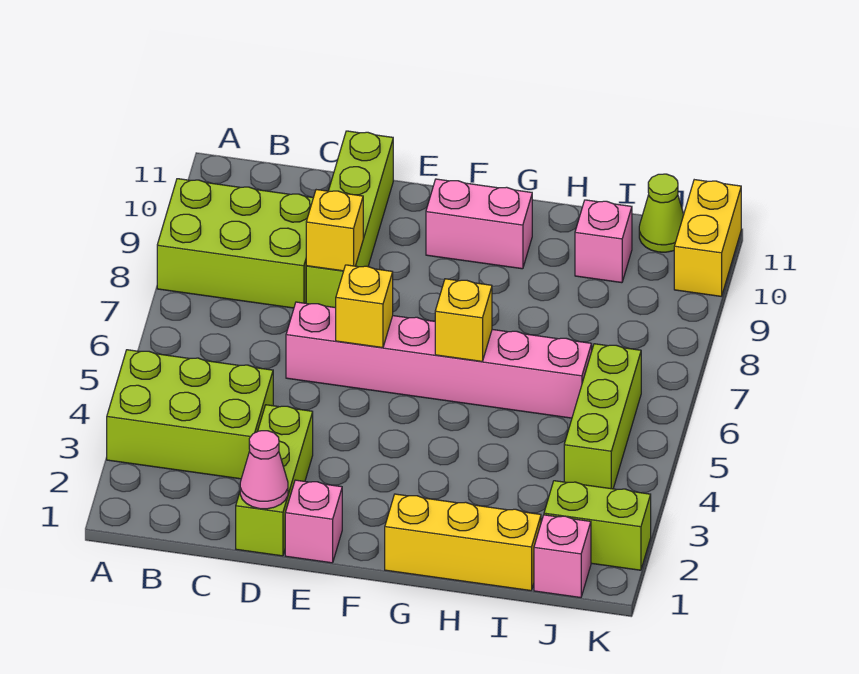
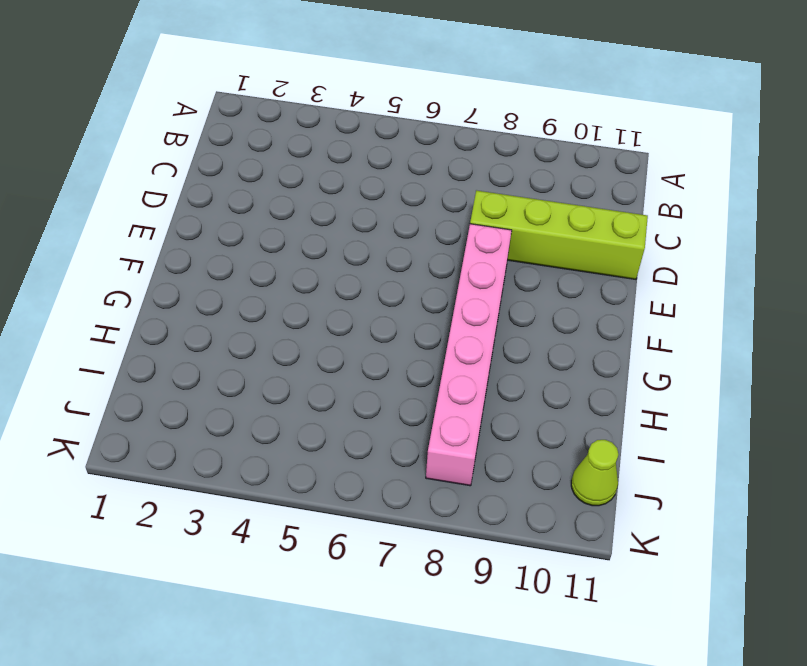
pink 1x6 brick [426,224,512,486] -> pink 1x6 brick moved to [286,302,592,418]
none -> lime 2x3 brick [107,350,273,479]
none -> lime 2x3 brick [157,179,313,308]
none -> lime 1x3 brick [236,405,313,556]

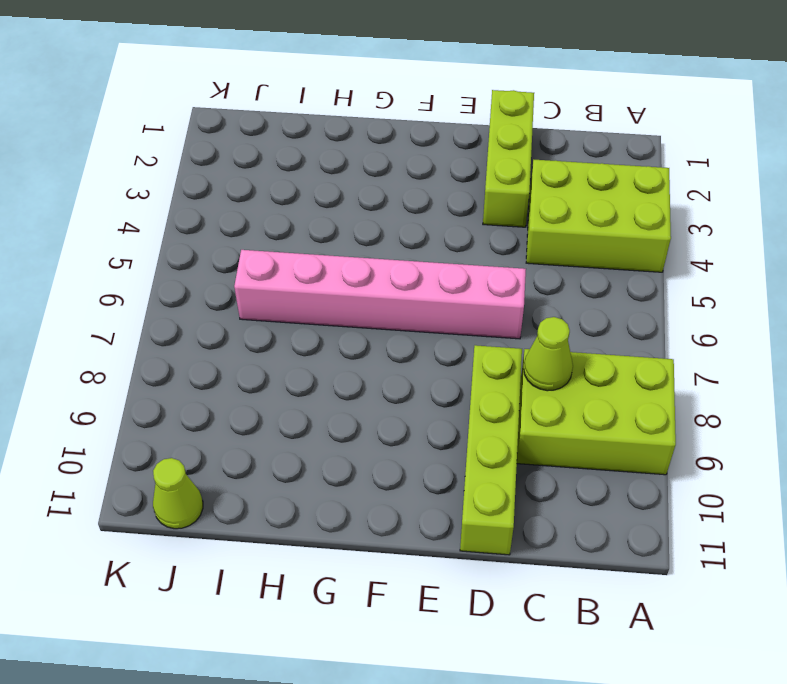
lime 1x1 cone [524,317,573,391] -> none
none -> pink 1x1 brick [285,480,342,563]
none -> pink 1x2 brick [426,179,532,269]
none -> yellow 1x3 brick [385,494,541,591]

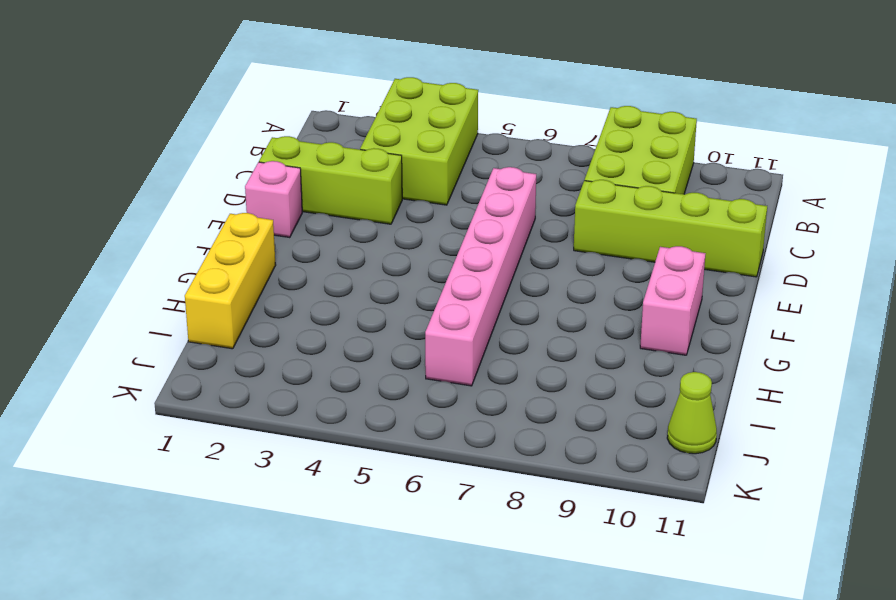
none -> pink 1x1 brick [575,200,632,283]
none -> pink 1x1 brick [534,515,591,598]
none -> lime 1x2 brick [544,481,651,570]

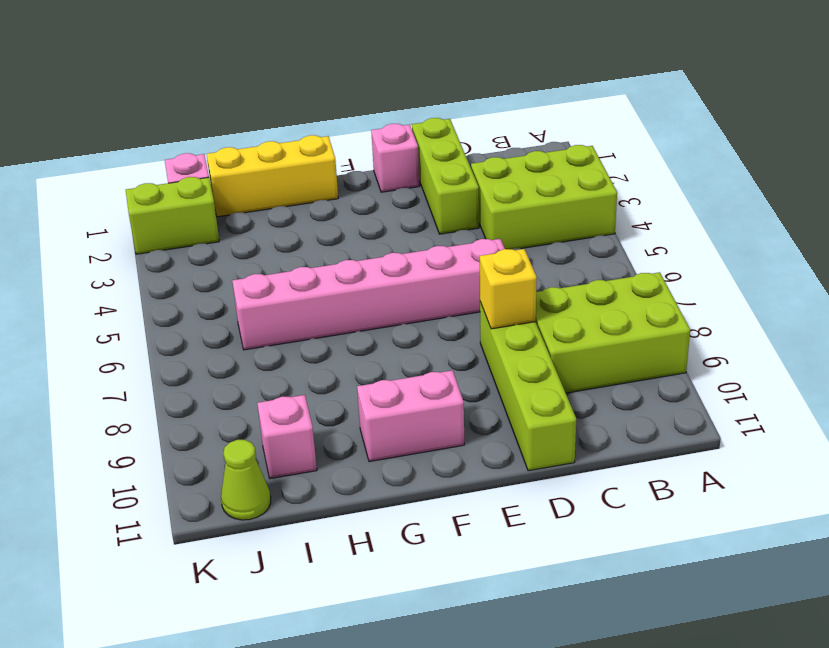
none -> lime 1x3 brick [564,344,641,489]
none -> yellow 1x2 brick [674,180,741,296]
none -> pink 1x1 cone [240,431,288,509]

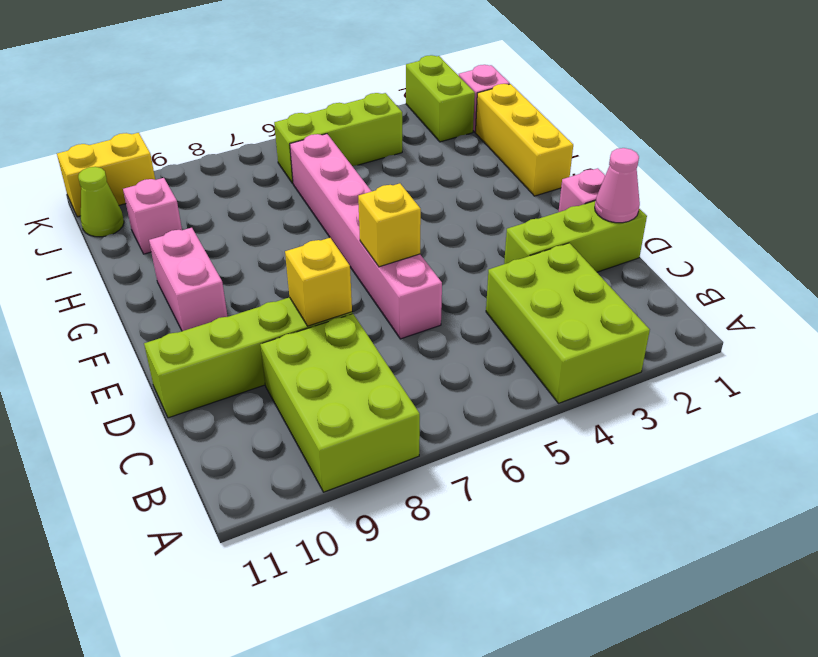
none -> yellow 1x1 brick [435,279,492,361]

